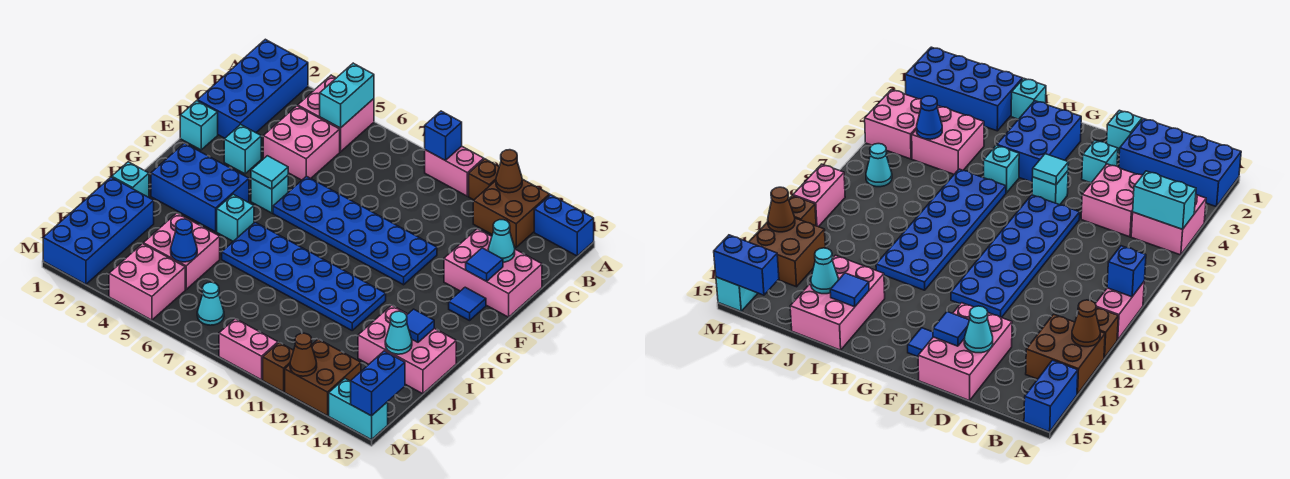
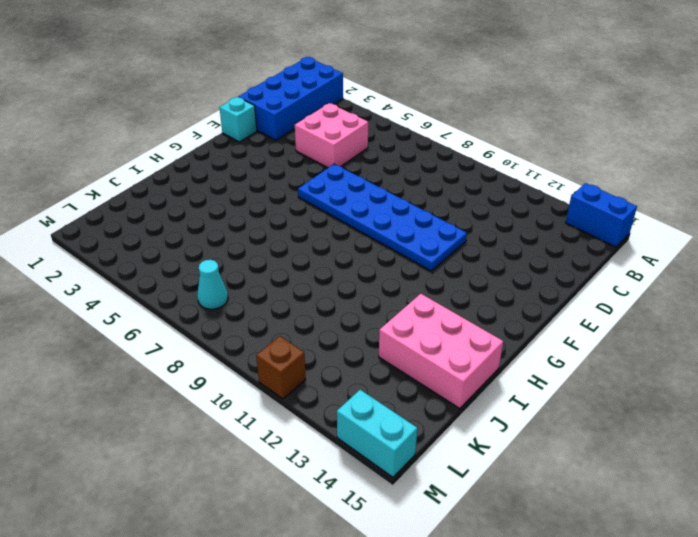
none -> pink 2x2 brick [298,75,374,152]
none -> pink 1x2 brick [425,146,484,196]
none -> brown 1x1 brick [469,159,499,200]
none -> brown 2x2 brick [473,179,550,247]

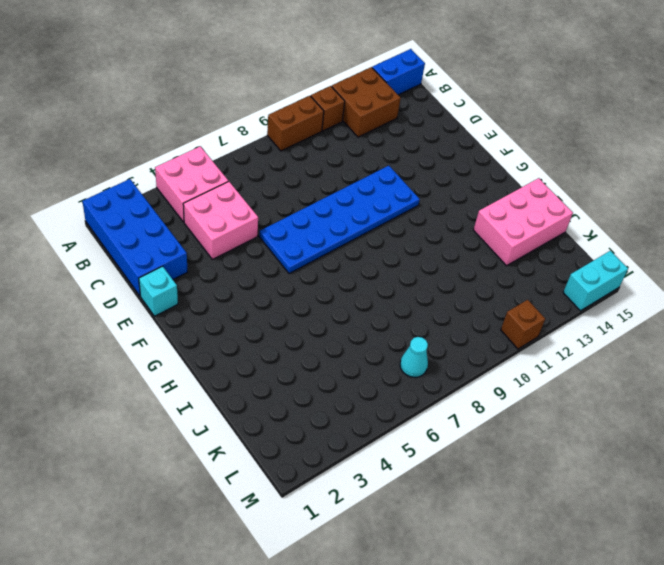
brown 1x2 brick [267,96,324,151] -> pink 1x2 brick [425,146,484,196]
none -> pink 2x3 brick [444,229,542,317]
none -> cyan 1x1 brick [224,124,261,174]
none -> cyan 1x1 brick [251,175,288,213]
none -> blue 1x1 tile [449,287,486,321]

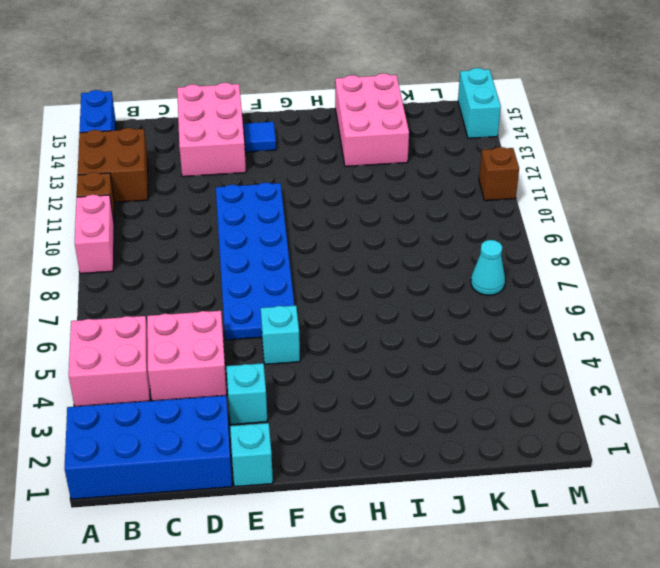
none -> blue 2x3 brick [151,143,249,232]
none -> cyan 1x1 brick [217,194,254,241]
none -> blue 2x6 plate [222,222,386,330]
none -> cyan 1x1 brick [112,162,149,197]

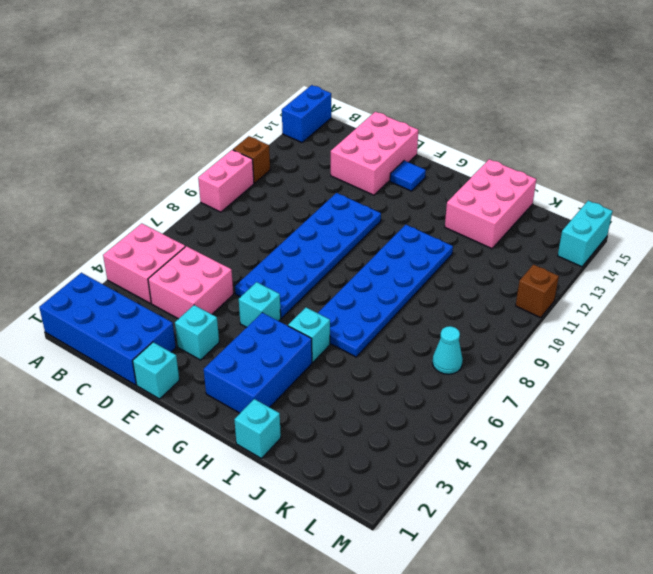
none -> brown 2x2 brick [473,179,550,247]
none -> blue 2x4 brick [43,177,154,284]
none -> pink 2x2 brick [143,213,220,289]
none -> pink 2x2 brick [109,243,185,320]

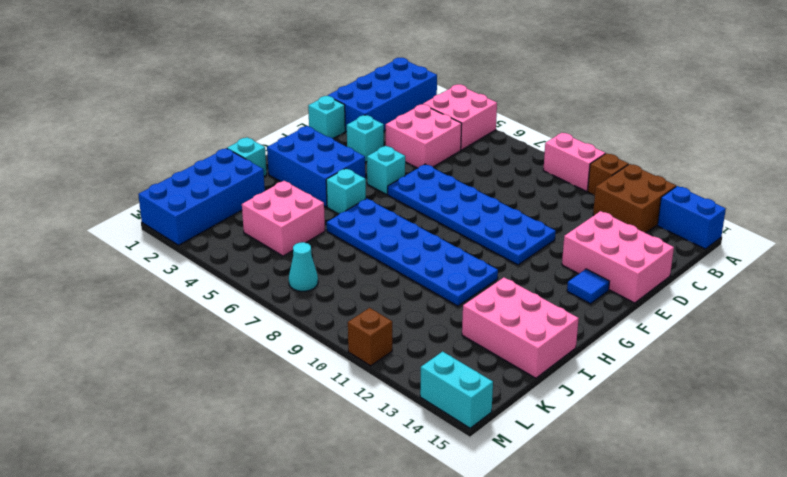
none -> pink 2x2 brick [109,243,185,320]
none -> brown 2x2 brick [285,339,361,416]
none -> pink 1x2 brick [219,319,278,380]
none -> cyan 1x2 brick [320,63,374,128]

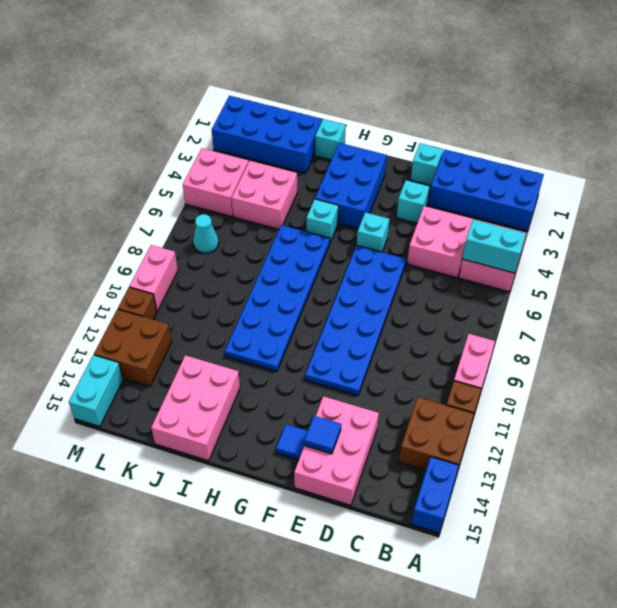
none -> blue 1x1 brick [425,111,462,161]
none -> brown 1x1 cone [496,150,522,193]
none -> cyan 1x1 cone [488,220,515,262]
none -> cyan 1x1 tile [251,156,288,189]

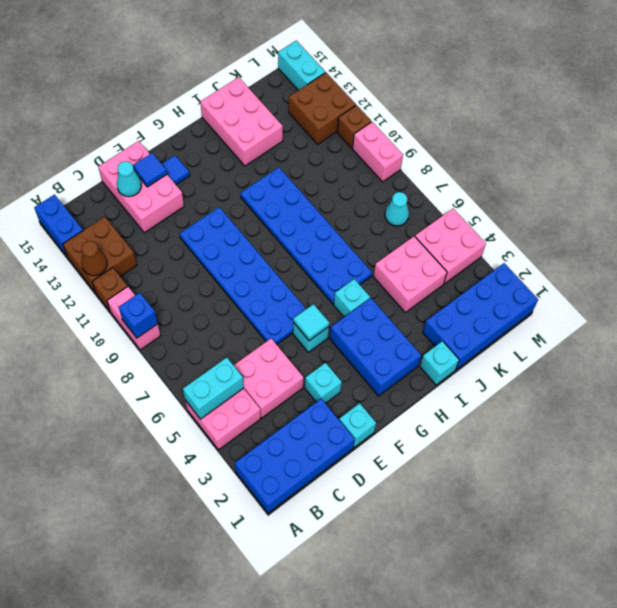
none -> blue 1x1 tile [407,309,434,342]
none -> cyan 1x1 cone [385,311,412,354]
none -> blue 1x1 cone [171,219,197,262]
none -> blue 1x2 brick [351,351,405,416]

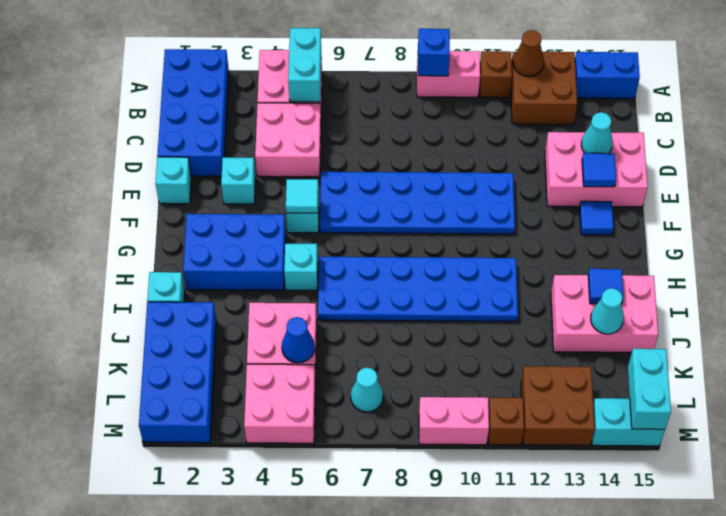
cyan 1x2 brick [628,349,671,429] -> blue 1x2 brick [351,351,405,416]
none -> brown 1x1 cone [290,333,317,376]

